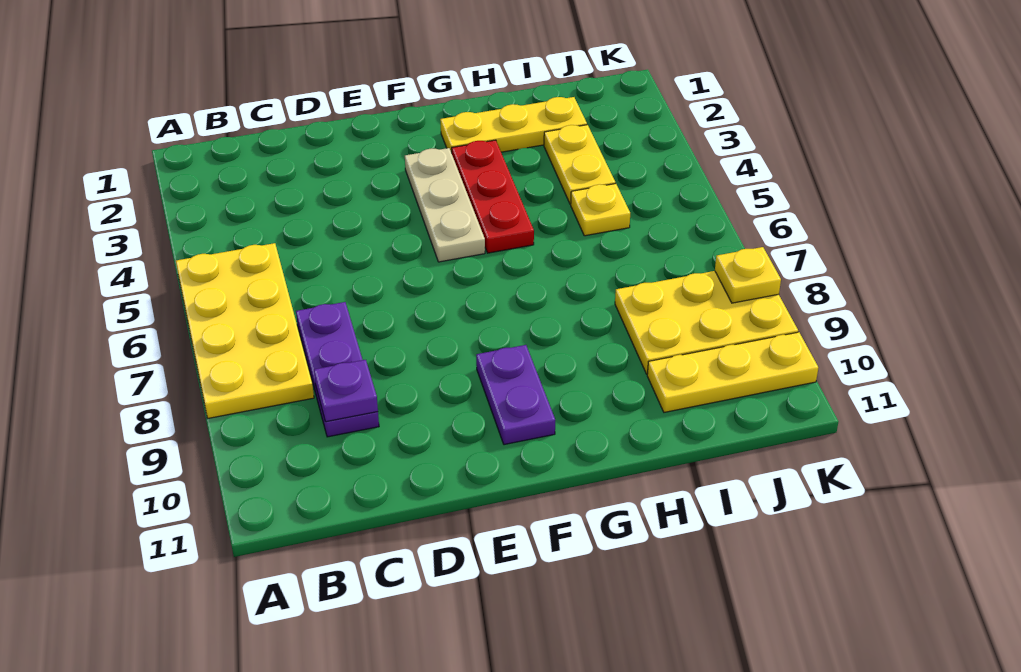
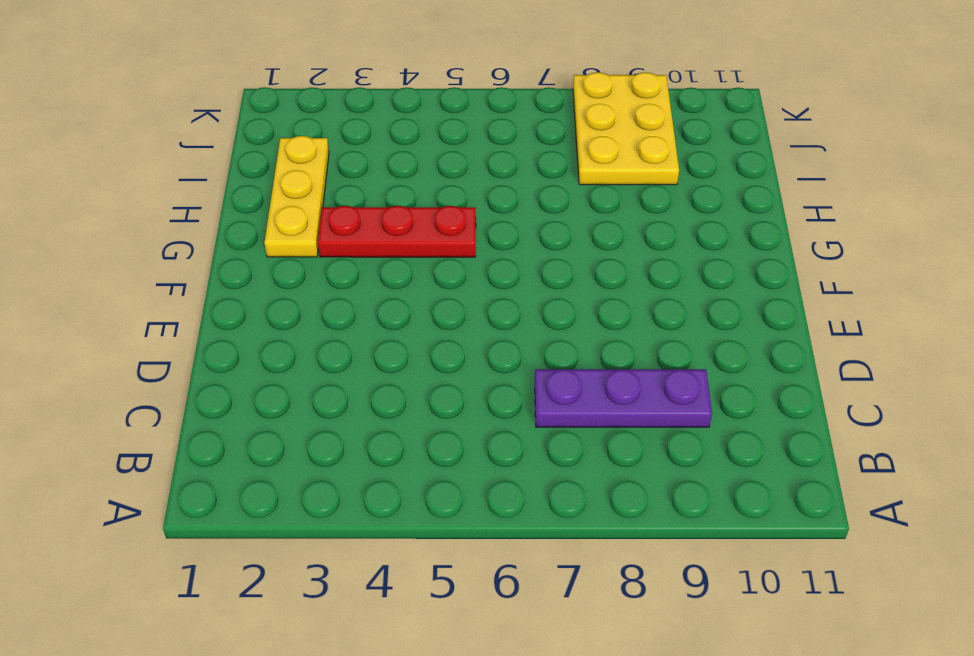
none -> yellow 2x4 plate [176,243,314,418]
none -> tan 1x3 plate [405,148,485,262]
none -> purple 1x2 plate [476,345,555,445]

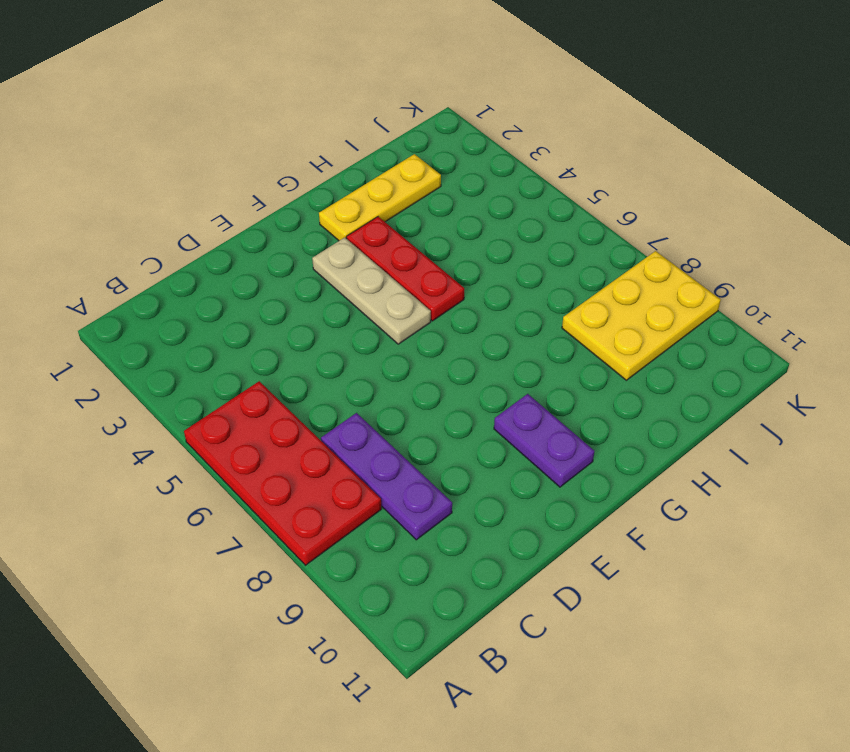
red 2x4 plate [184,381,382,565] -> yellow 2x4 plate [176,243,314,418]
none -> yellow 1x2 plate [544,125,615,204]
none -> yellow 1x1 plate [571,184,630,236]
none -> yellow 1x3 plate [647,332,818,412]

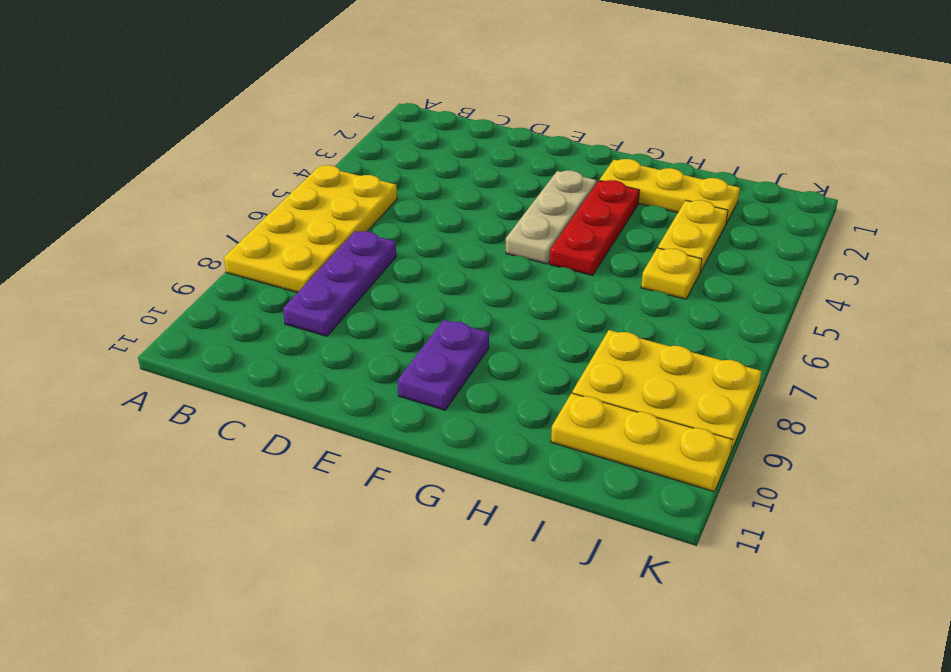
none -> purple 1x1 plate [314,360,378,422]
none -> yellow 1x1 plate [715,247,781,303]

